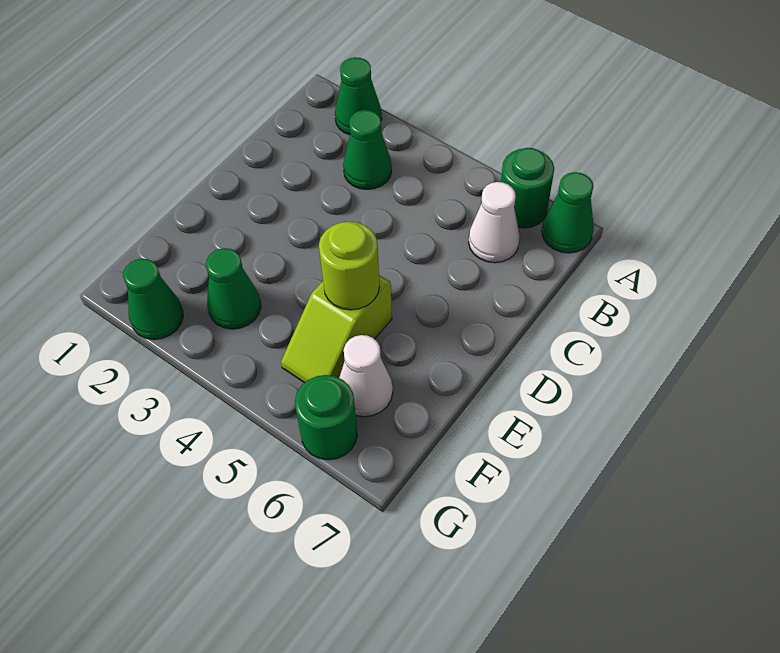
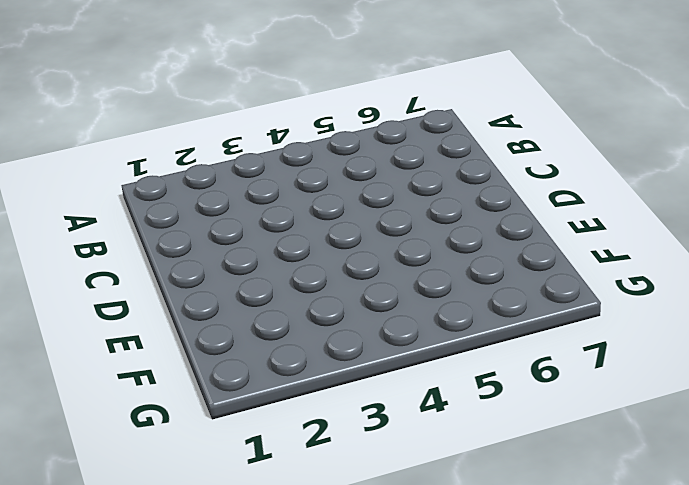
none -> green 1x1 cone [335,57,382,135]
none -> green 1x1 round brick [501,148,554,228]

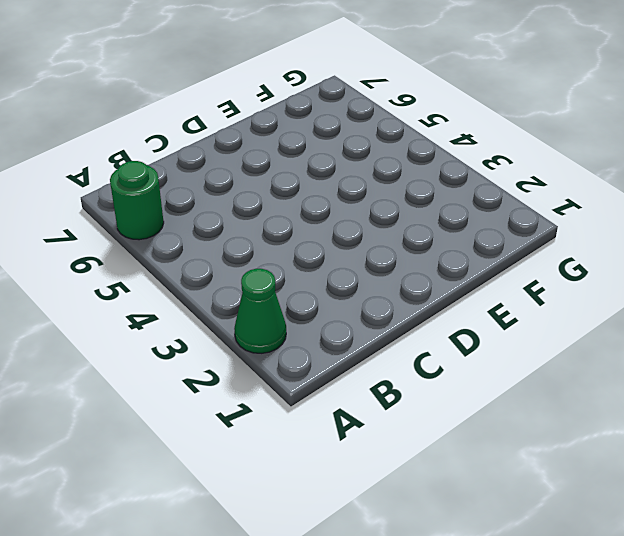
none -> green 1x1 cone [542,172,594,253]
none -> green 1x1 cone [343,110,392,189]

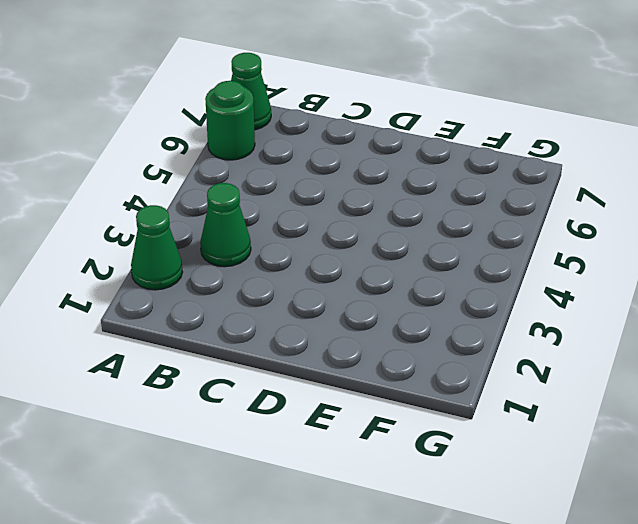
none -> white 1x1 cone [469,182,520,263]
none -> lime 1x2 slope [281,275,392,383]

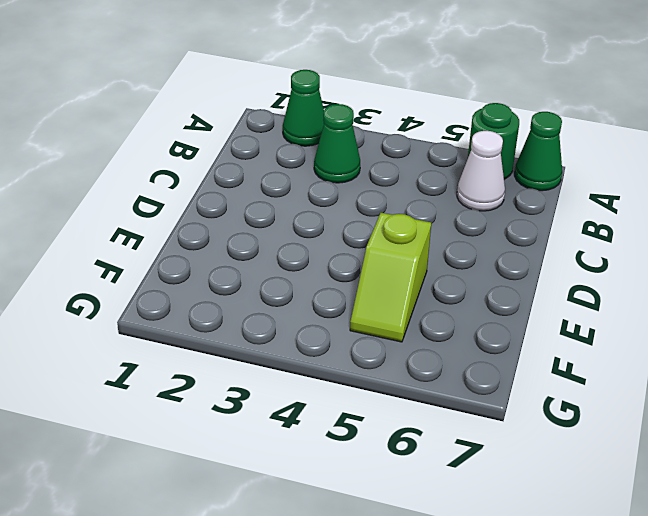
none -> green 1x1 cone [206,248,261,329]
none -> white 1x1 cone [339,335,393,417]

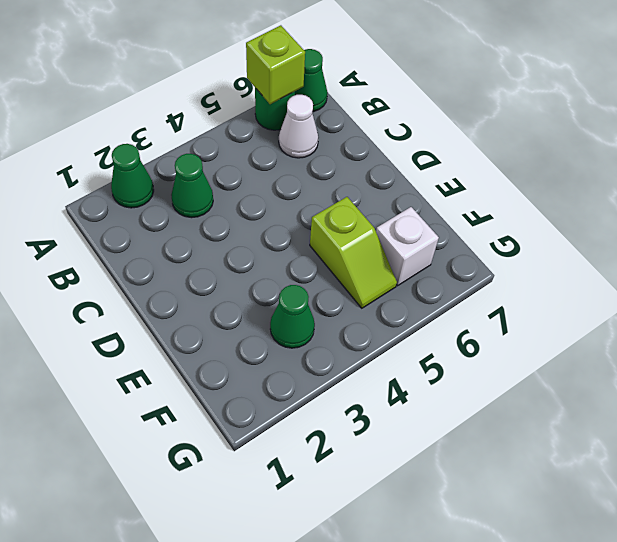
lime 1x1 brick [246,25,305,104] -> none
white 1x1 brick [376,207,439,286] -> white 1x1 cone [339,335,393,417]
none -> green 1x1 cone [123,259,183,339]
none -> green 1x1 round brick [295,375,357,460]

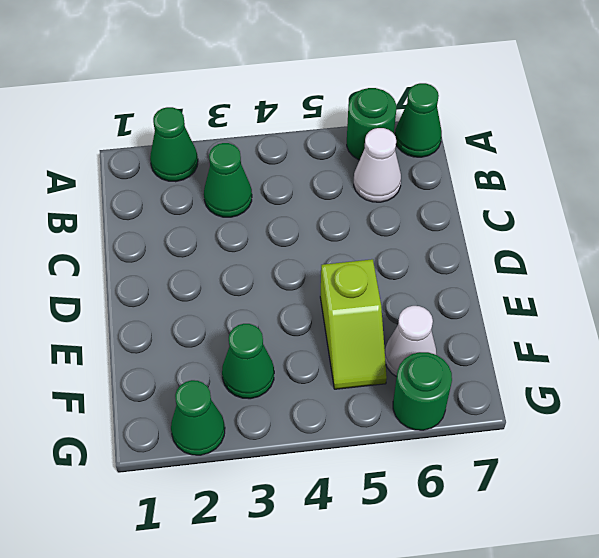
none -> lime 1x1 round brick [319,222,380,310]

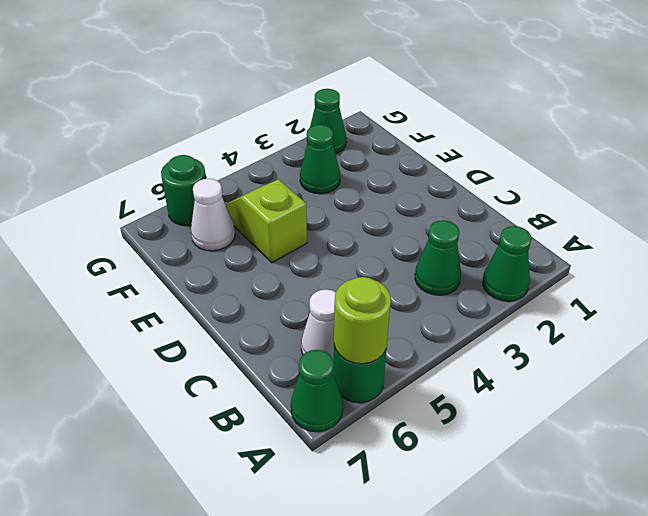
lime 1x1 round brick [334,277,391,364] -> lime 1x1 round brick moved to [319,222,380,310]

